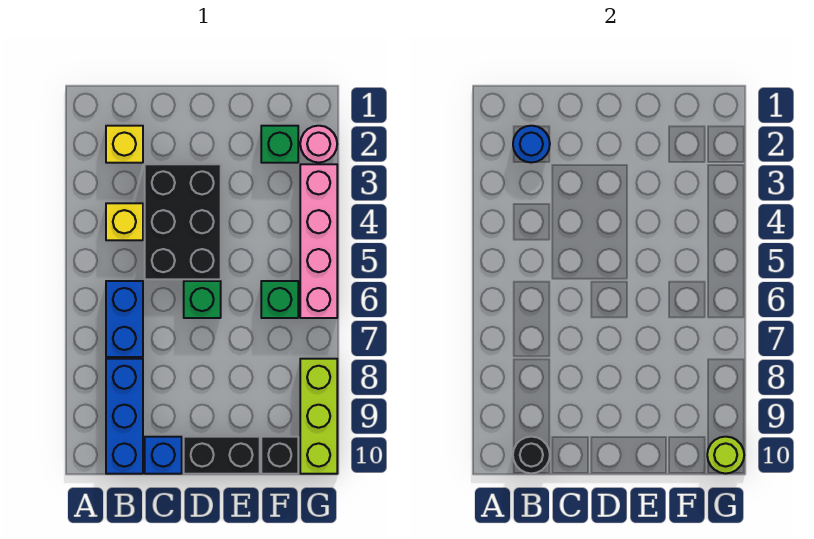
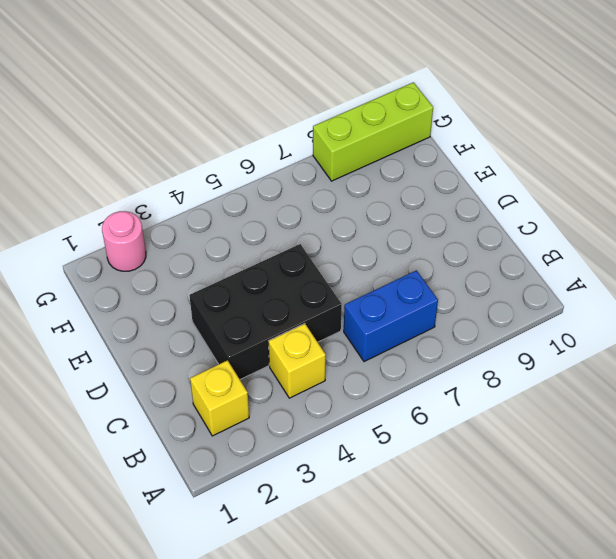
none -> blue 1x3 brick [106,359,143,474]
none -> blue 1x1 brick [145,437,182,474]
none -> green 1x1 brick [184,281,221,318]

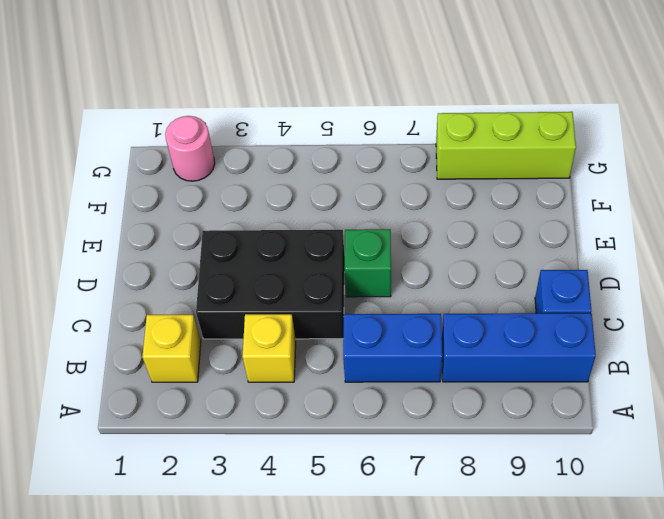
none -> black 1x2 brick [184,437,260,474]
none -> green 1x1 brick [261,126,298,163]
none -> green 1x1 brick [261,281,298,318]

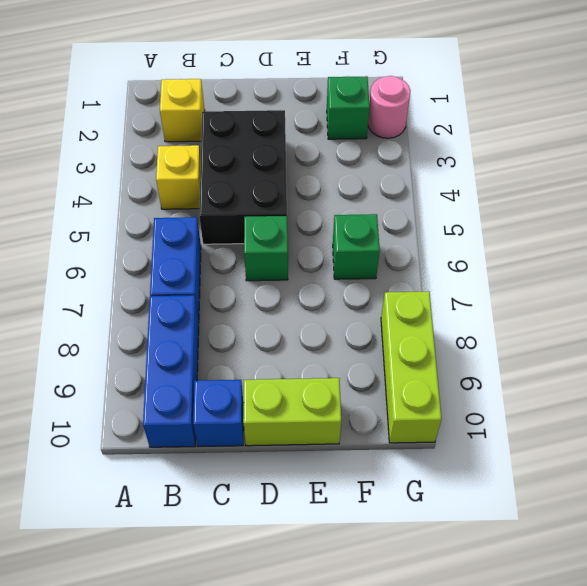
lime 1x2 brick [243,378,341,446] -> black 1x2 brick [184,437,260,474]
none -> black 1x1 brick [261,437,298,474]
none -> pink 1x4 brick [300,164,337,318]
none -> blue 1x1 round brick [513,126,550,163]

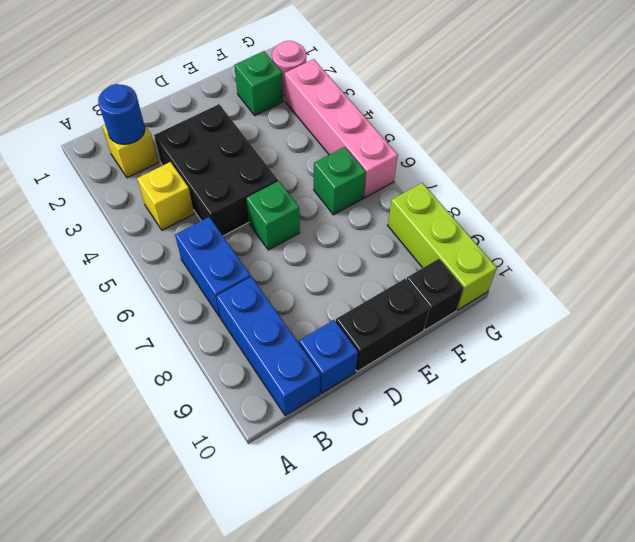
none -> black 1x1 round brick [513,437,550,473]
none -> lime 1x1 round brick [707,437,744,473]

